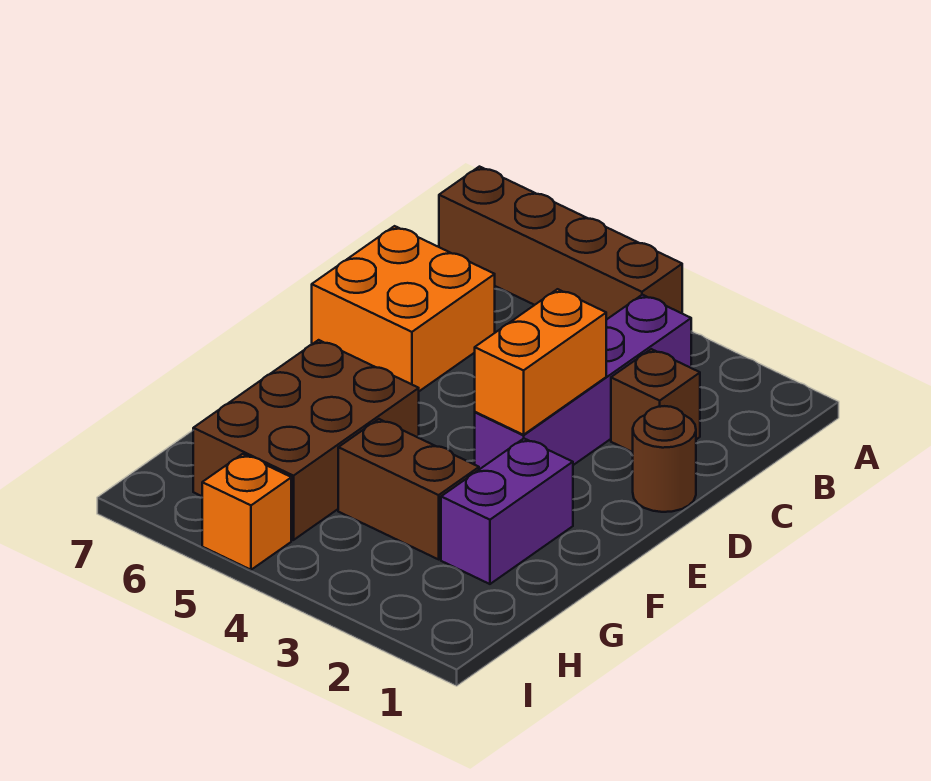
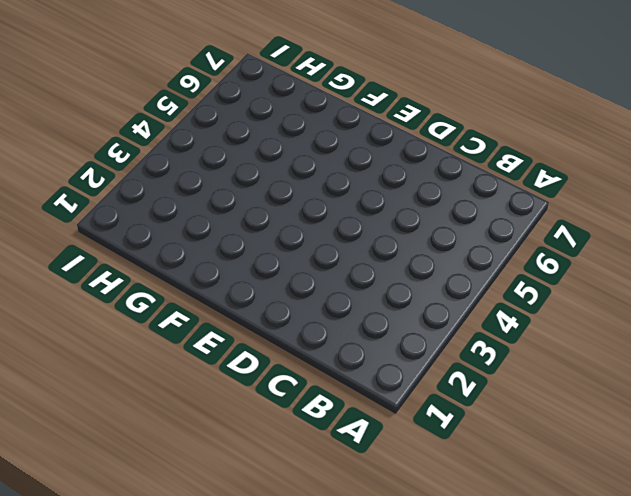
none -> brown 1x4 brick [439,167,682,320]
none -> purple 1x4 brick [475,295,691,469]

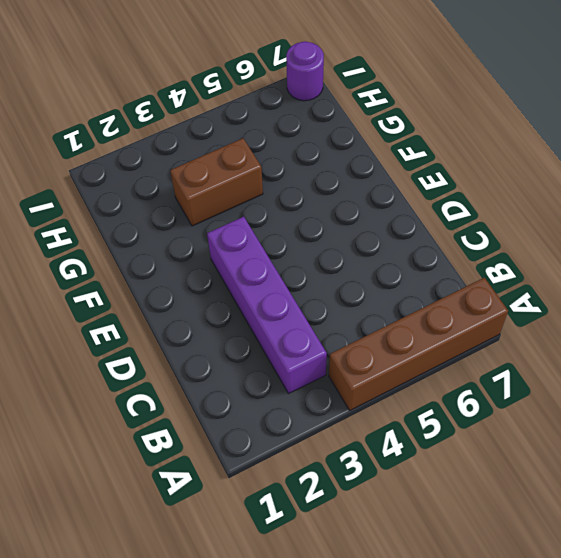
purple 1x1 round brick [286,41,324,101] -> none
none -> brown 1x1 brick [611,349,700,452]
none -> orange 2x2 brick [312,226,495,391]

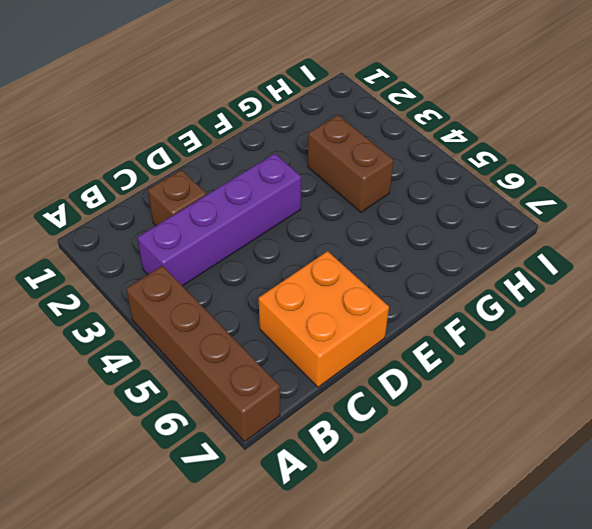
none -> brown 1x1 round brick [633,406,696,512]
none -> purple 1x2 brick [441,439,573,584]

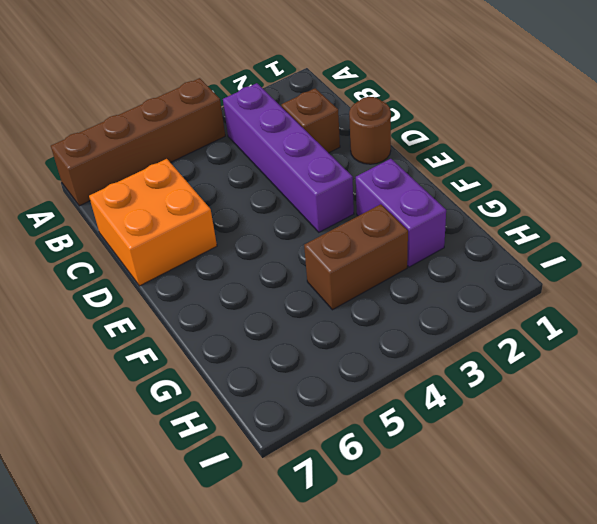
none -> brown 2x3 brick [193,340,419,540]
none -> orange 1x1 brick [202,454,291,570]

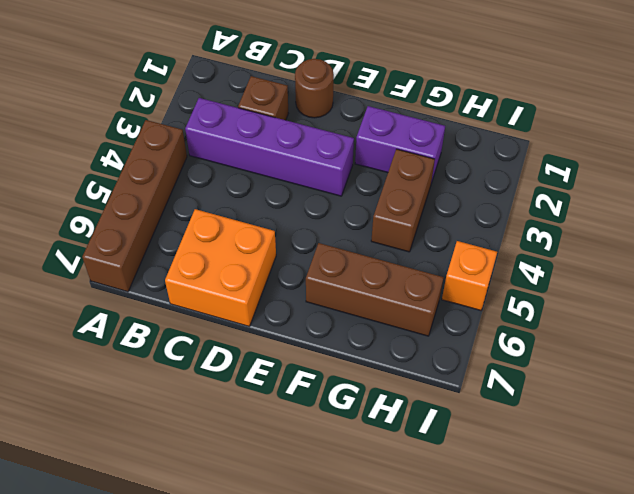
brown 1x3 brick [306,243,444,336] -> brown 2x3 brick [193,340,419,540]
none -> orange 1x2 brick [475,289,606,435]

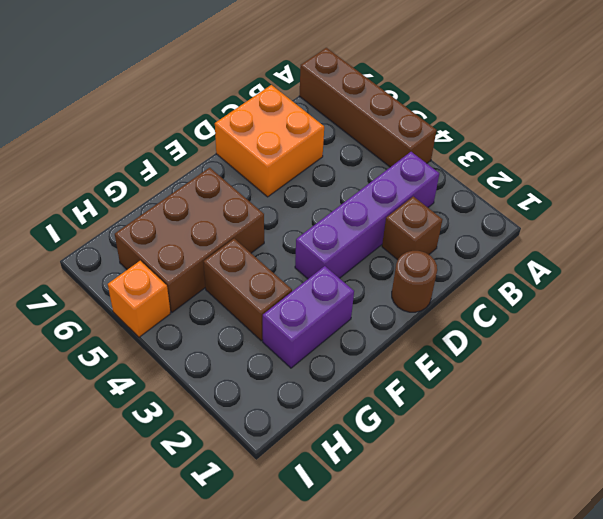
none -> orange 1x2 brick [475,289,606,435]

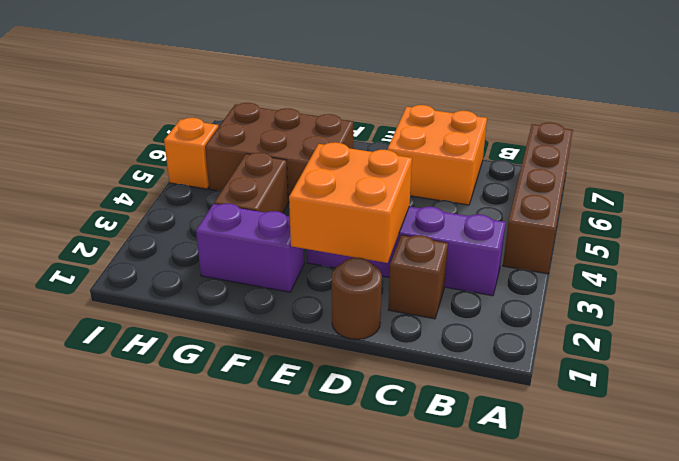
orange 2x2 brick [289,142,412,263] -> orange 1x2 brick [475,289,606,435]

